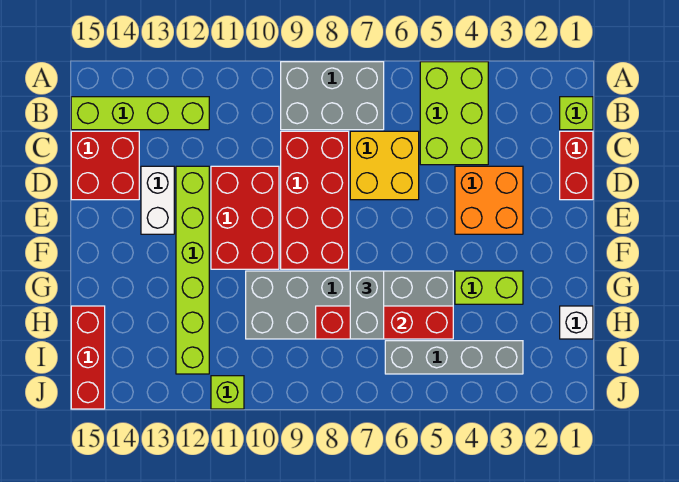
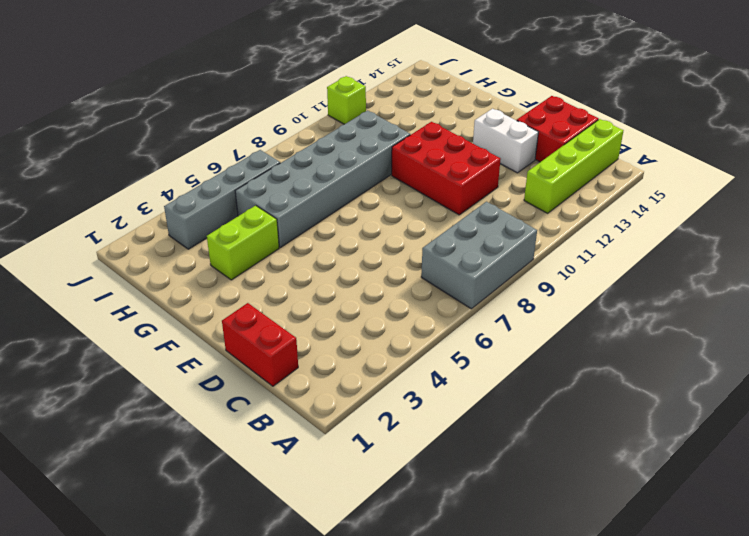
none -> lime 2x3 brick [420,62,488,165]
none -> lime 1x1 brick [560,97,593,130]
none -> yellow 2x2 brick [350,131,419,200]

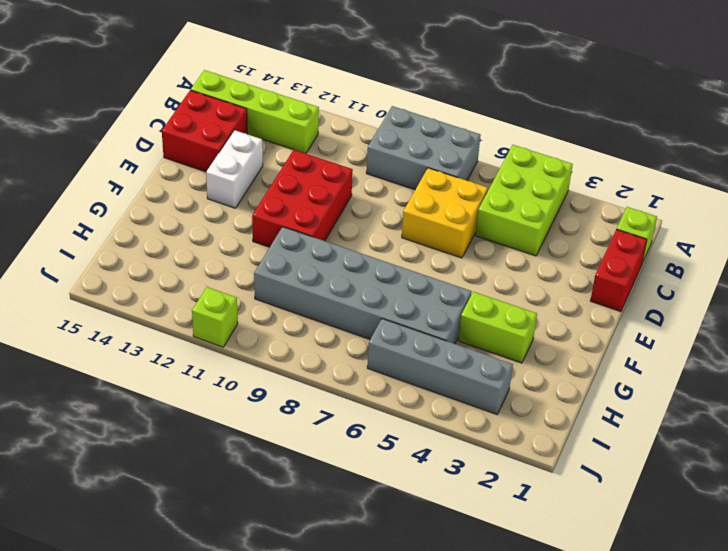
none -> red 2x4 brick [281,131,349,269]
none -> orange 2x2 brick [455,166,523,234]
none -> lime 1x6 brick [176,166,209,374]

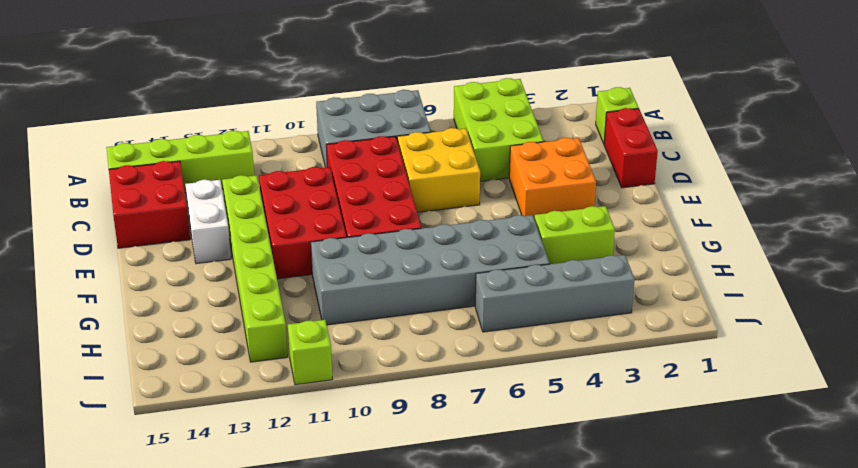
none -> white 1x1 brick [560,306,593,339]
none -> red 1x3 brick [71,306,105,409]
none -> red 1x4 brick [316,306,453,339]

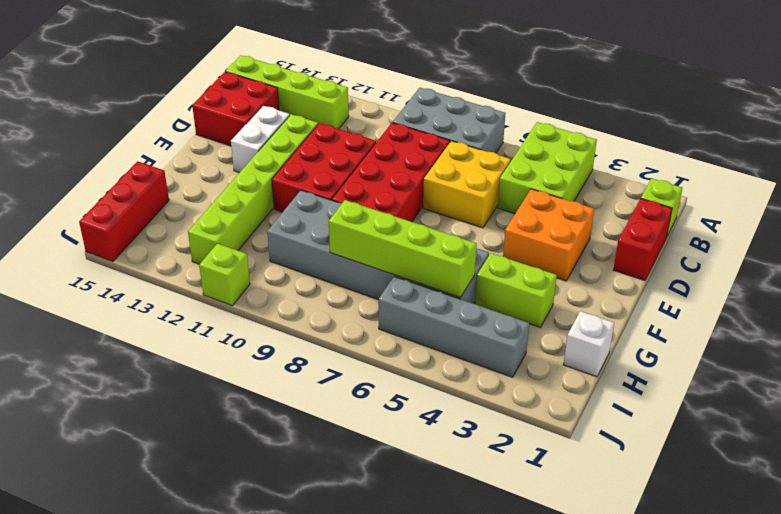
lime 1x4 brick [329,200,477,297] -> red 1x4 brick [316,306,453,339]
none -> grey 1x2 brick [350,271,384,339]

